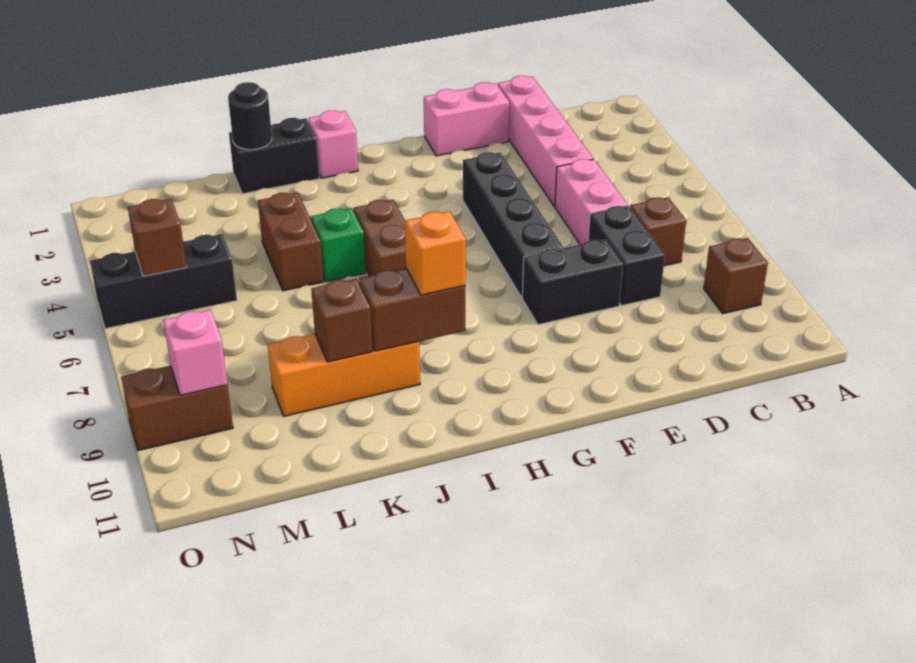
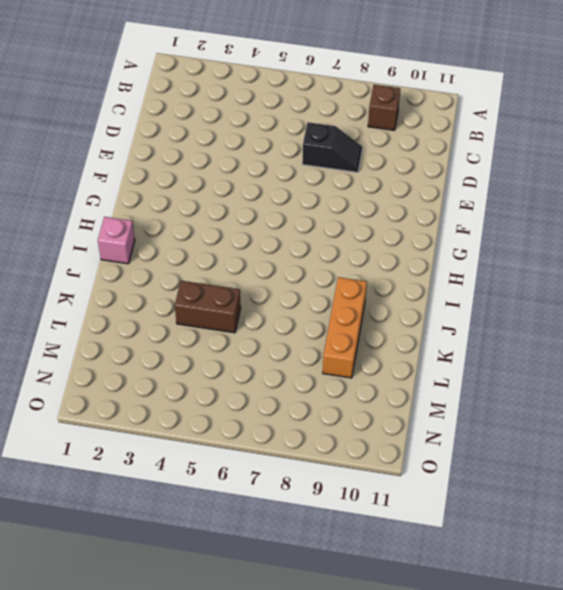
black 1x2 slope [302,122,362,172] -> black 1x2 brick [588,206,665,306]
none -> brown 1x1 brick [630,197,686,266]
none -> pink 1x4 brick [498,76,593,206]
none -> pink 1x2 brick [555,159,628,245]

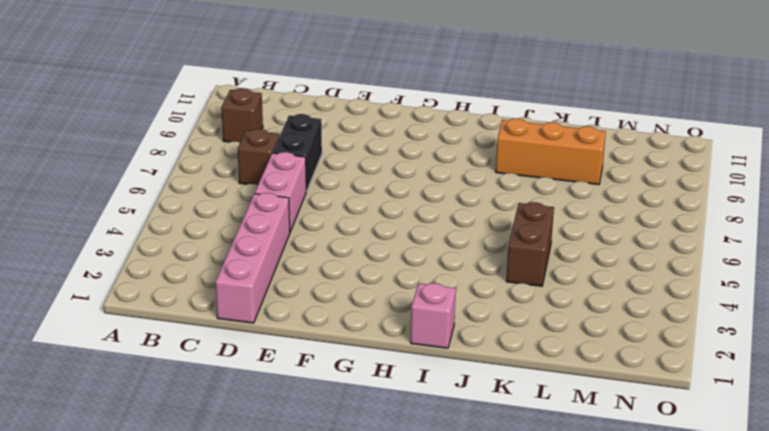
none -> pink 1x2 brick [424,82,509,156]
none -> black 1x2 brick [522,239,623,325]
none -> black 1x4 brick [463,152,563,297]

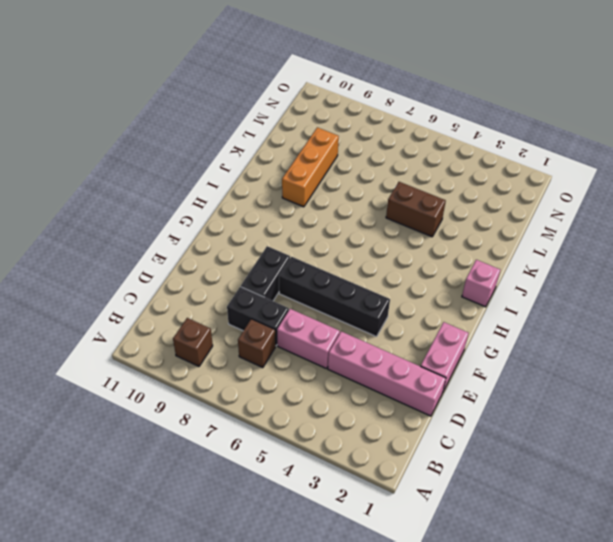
none -> brown 1x2 brick [354,200,406,276]
none -> black 1x2 brick [229,118,319,194]
none -> green 1x1 brick [311,208,366,282]

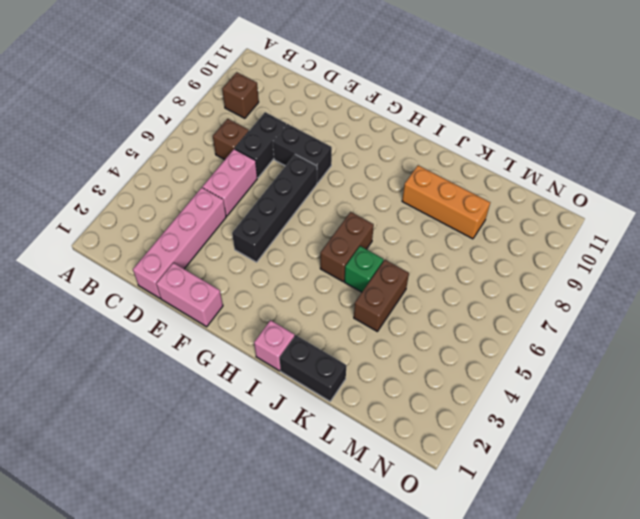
none -> black 1x3 brick [90,234,237,329]
none -> brown 1x2 brick [121,366,233,451]
none -> brown 1x2 brick [359,268,465,351]

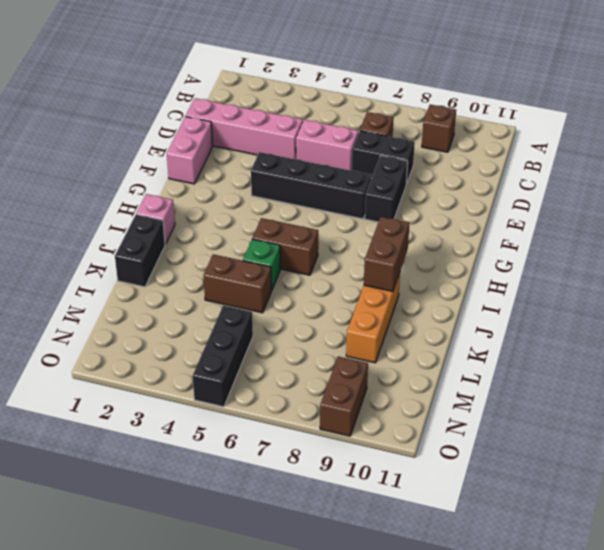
none -> black 1x1 round brick [228,82,272,150]
none -> brown 1x1 brick [311,279,372,362]
none -> brown 1x1 brick [128,199,187,276]

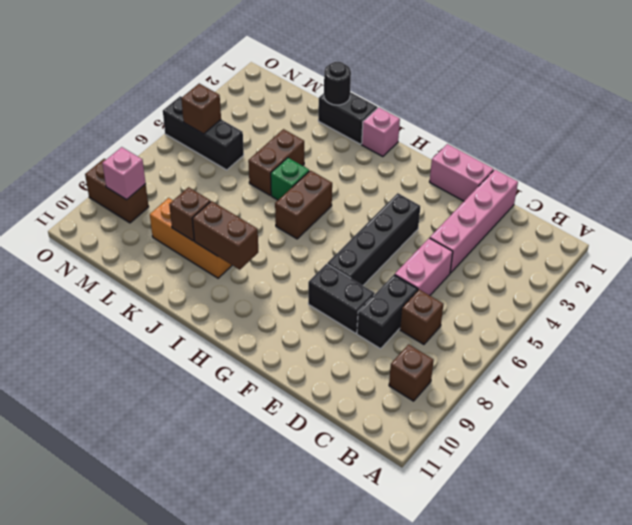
none -> orange 1x1 brick [405,211,466,295]

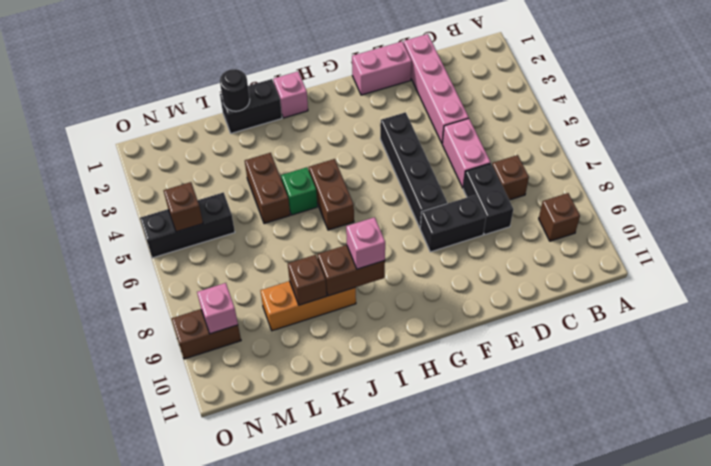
pink 1x1 brick [346,217,385,269] -> orange 1x1 brick [405,211,466,295]

